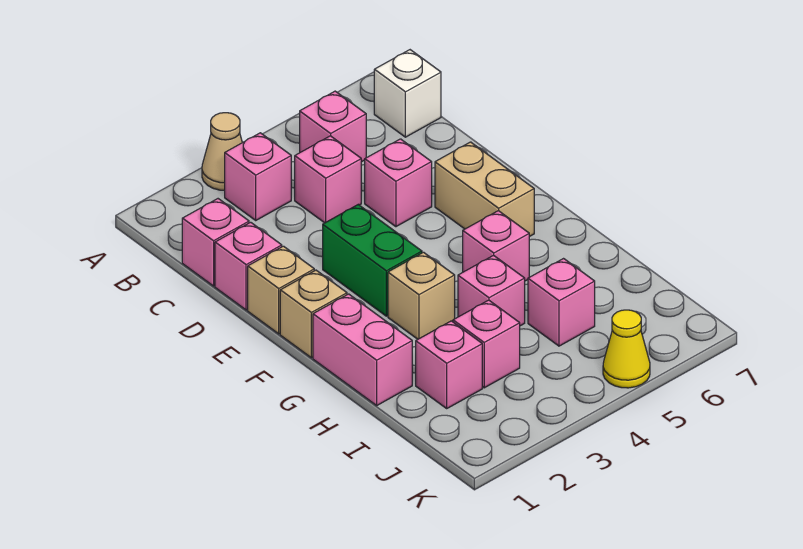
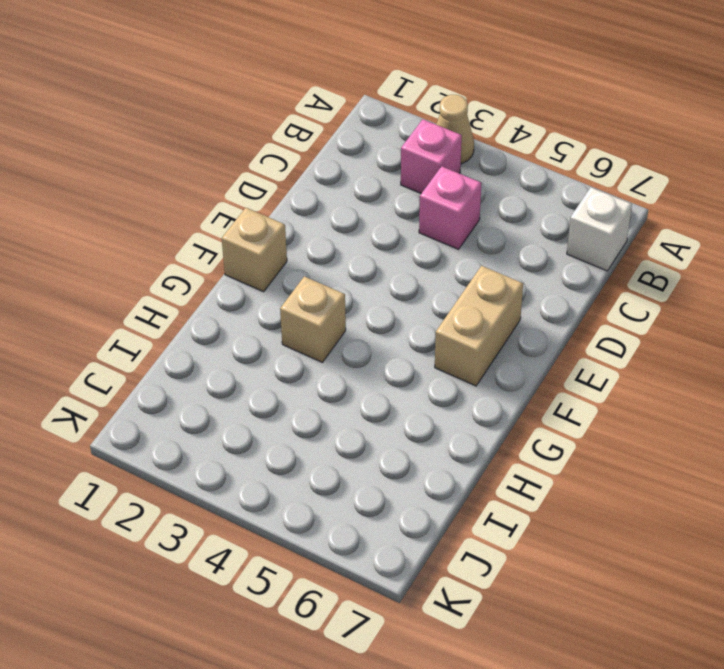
none -> pink 1x1 brick [300,91,366,162]
none -> pink 1x1 brick [182,199,249,286]
none -> pink 1x1 brick [215,222,282,310]

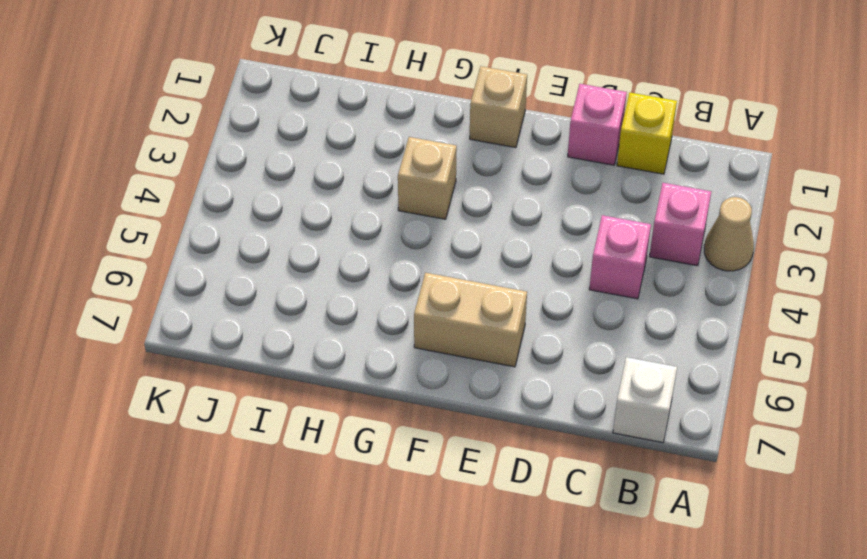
yellow 1x1 brick [617,93,677,174] -> pink 1x1 brick [182,199,249,286]
none -> pink 1x1 brick [300,91,366,162]
none -> pink 1x1 brick [365,139,432,227]
none -> tan 1x1 brick [248,246,314,334]

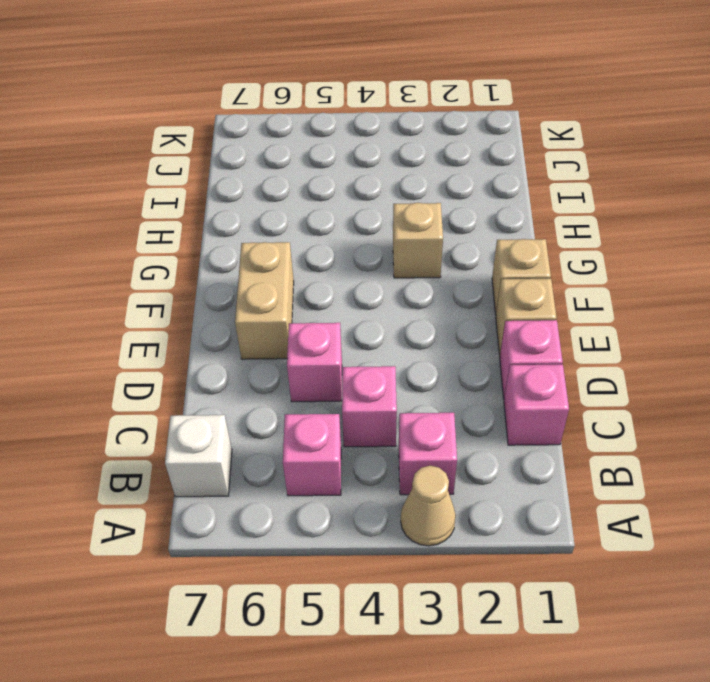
none -> green 1x2 brick [323,205,422,316]
none -> pink 1x2 brick [313,294,412,405]
none -> pink 1x1 brick [463,211,529,281]

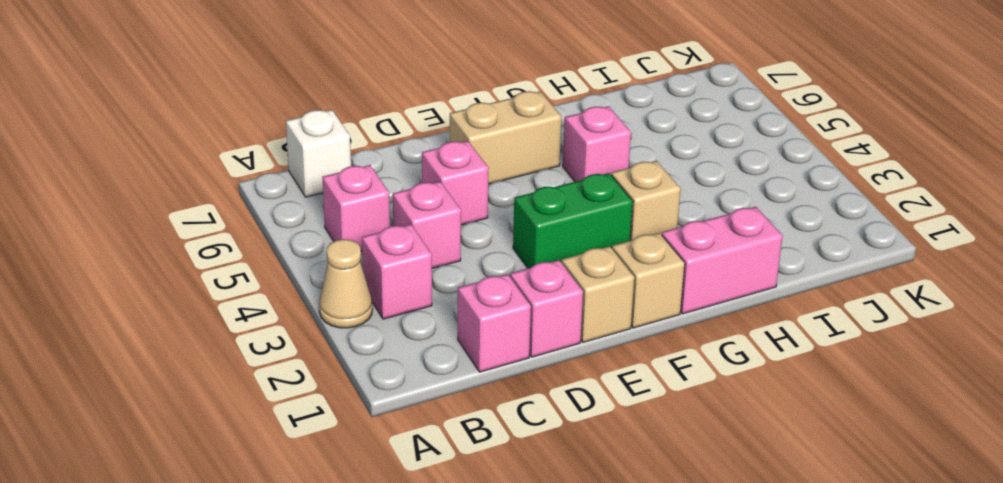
none -> pink 1x1 brick [458,255,525,326]
none -> pink 1x1 brick [416,321,482,408]
none -> pink 1x1 brick [453,300,520,388]

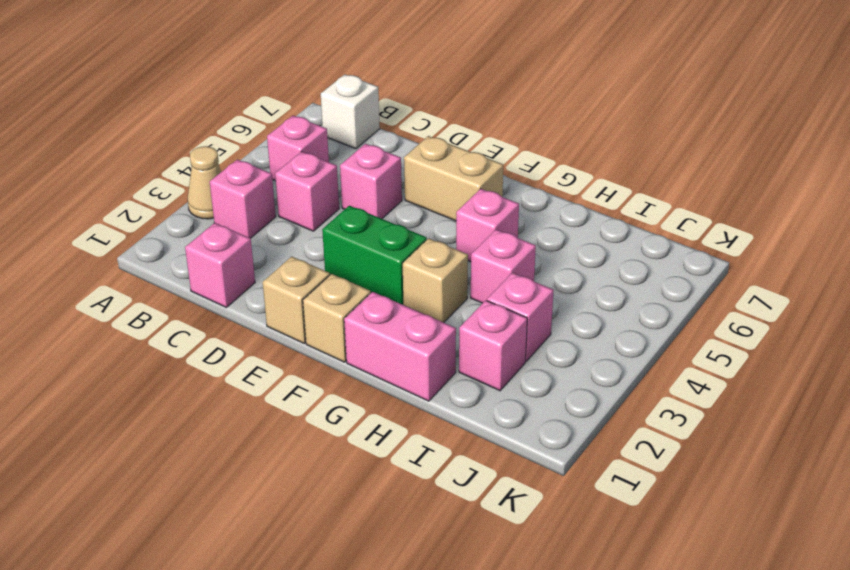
none -> pink 1x1 brick [215,222,282,310]
none -> pink 1x1 brick [528,259,595,346]
none -> yellow 1x1 cone [603,310,650,388]

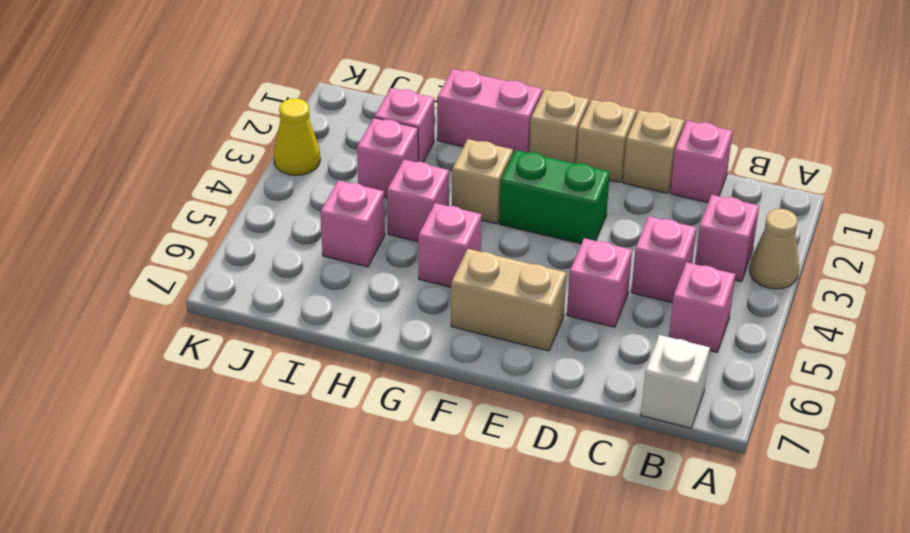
tan 1x1 brick [623,110,684,193] -> pink 1x1 brick [215,222,282,310]
yellow 1x1 cone [274,98,320,176] -> yellow 1x1 cone moved to [603,310,650,388]

